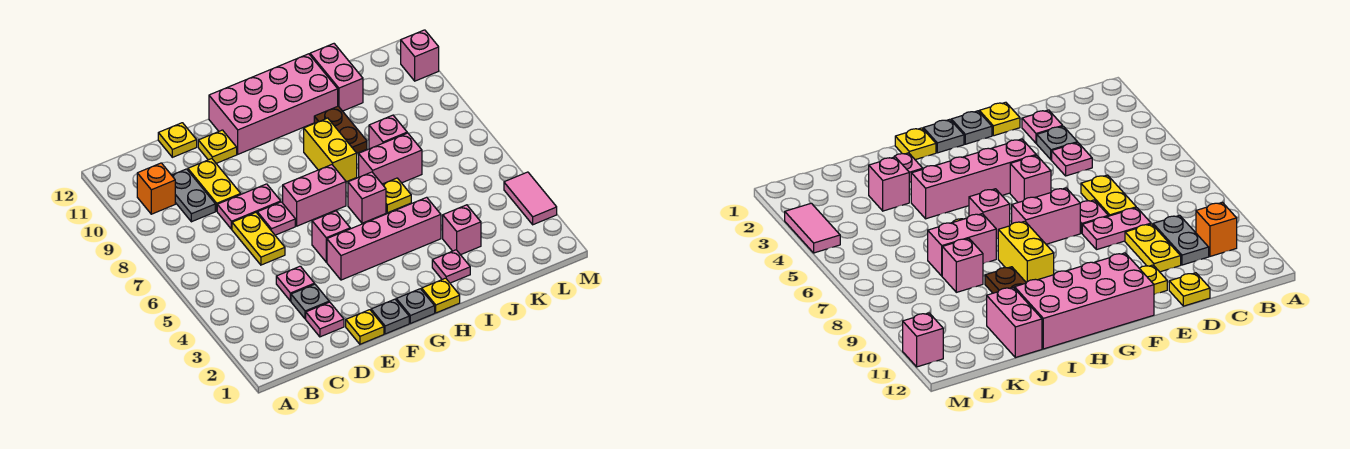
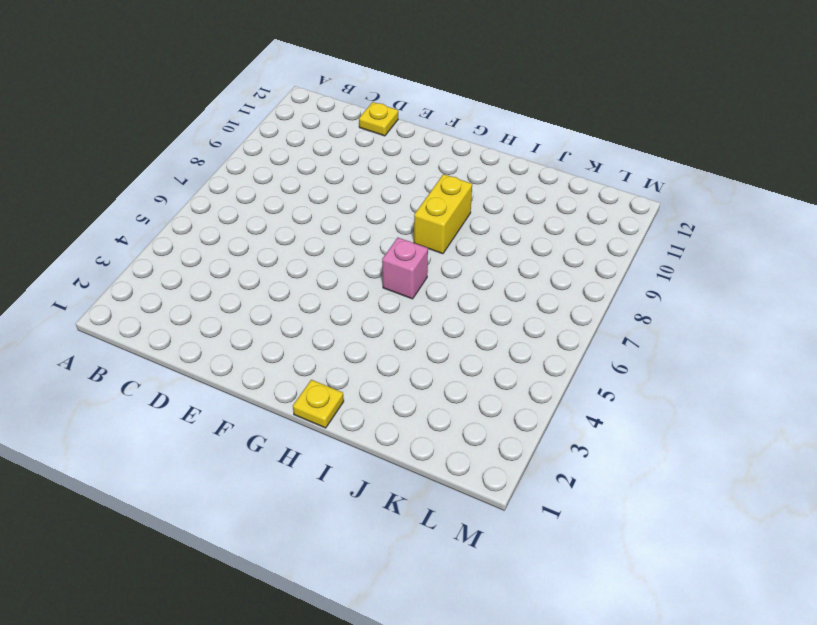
none -> orange 1x1 brick [137,163,175,214]
none -> grey 1x2 plate [172,169,215,222]
none -> pink 1x1 plate [306,302,344,337]
none -> grey 1x1 plate [291,284,329,319]

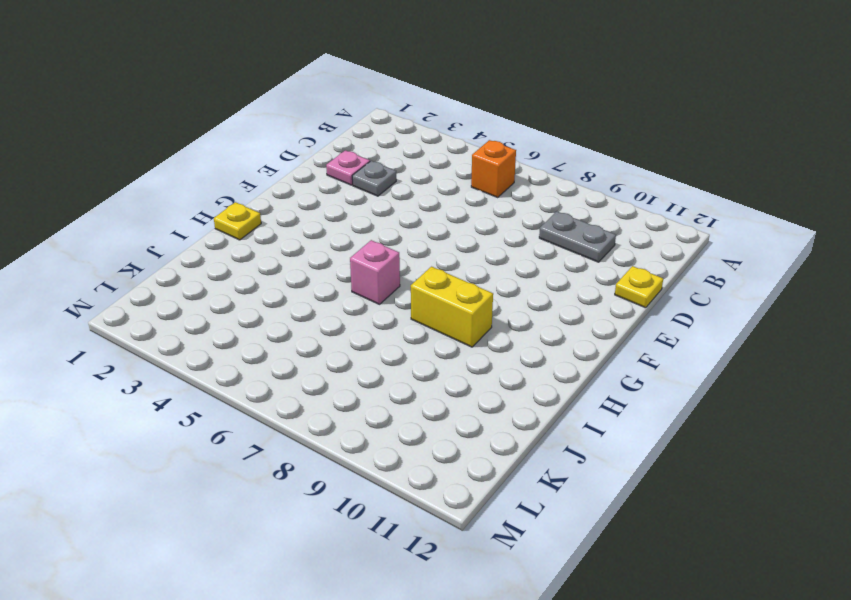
orange 1x1 brick [471,140,516,197] -> orange 1x1 brick moved to [137,163,175,214]
none -> pink 1x1 plate [276,266,314,301]
none -> yellow 1x2 plate [232,213,285,265]
none -> pink 1x2 plate [217,184,281,229]
none -> yellow 1x2 plate [188,159,241,211]

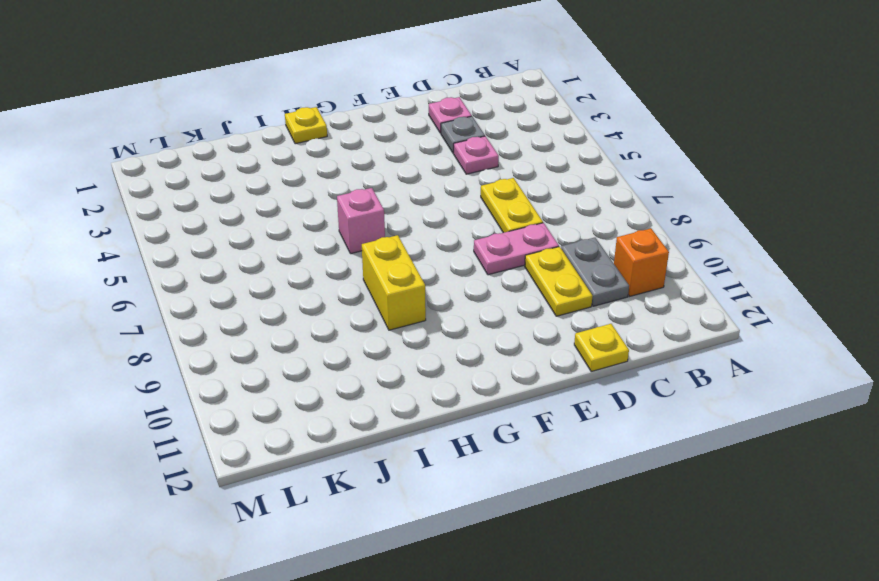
none -> yellow 1x1 plate [346,310,384,344]
none -> pink 1x1 plate [257,202,295,235]
none -> yellow 1x1 plate [198,130,237,163]
none -> grey 1x1 plate [371,299,409,334]

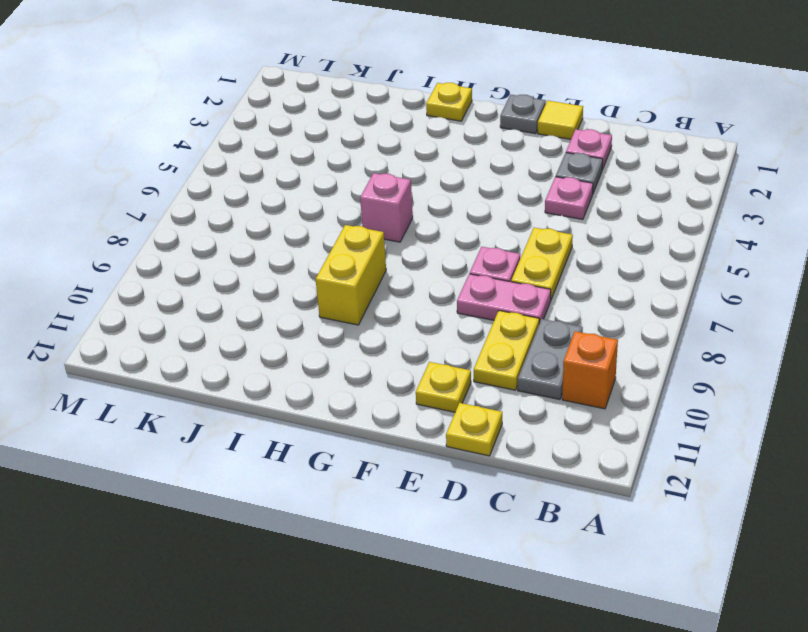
yellow 1x1 tile [538,101,583,139] -> yellow 1x1 plate [346,310,384,344]
none -> pink 1x4 brick [327,197,441,280]
none -> pink 1x1 brick [312,211,350,262]
none -> pink 1x2 brick [283,165,346,226]
none -> pink 2x4 brick [209,54,338,154]

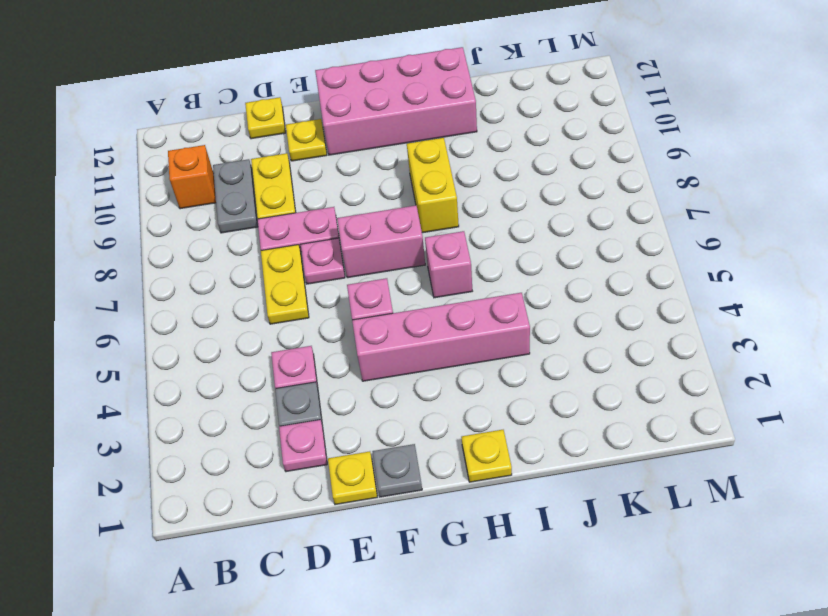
none -> grey 1x1 plate [396,289,435,323]
none -> pink 1x1 plate [432,250,470,283]
none -> yellow 1x1 plate [382,178,411,213]
none -> pink 1x2 brick [359,133,422,184]

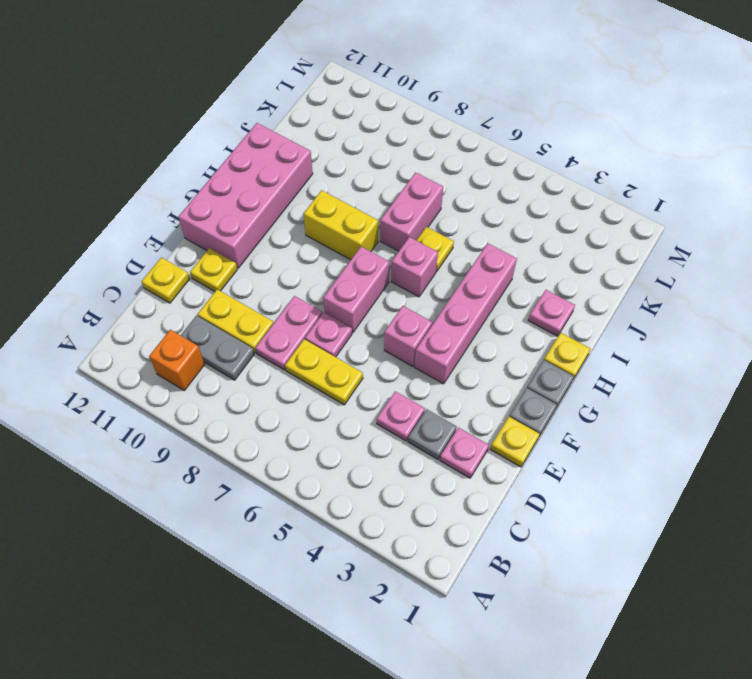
none -> brown 1x2 plate [314,106,367,153]
none -> pink 1x1 brick [443,205,481,255]
none -> pink 1x1 brick [369,115,407,149]
none -> pink 1x2 brick [310,44,363,111]

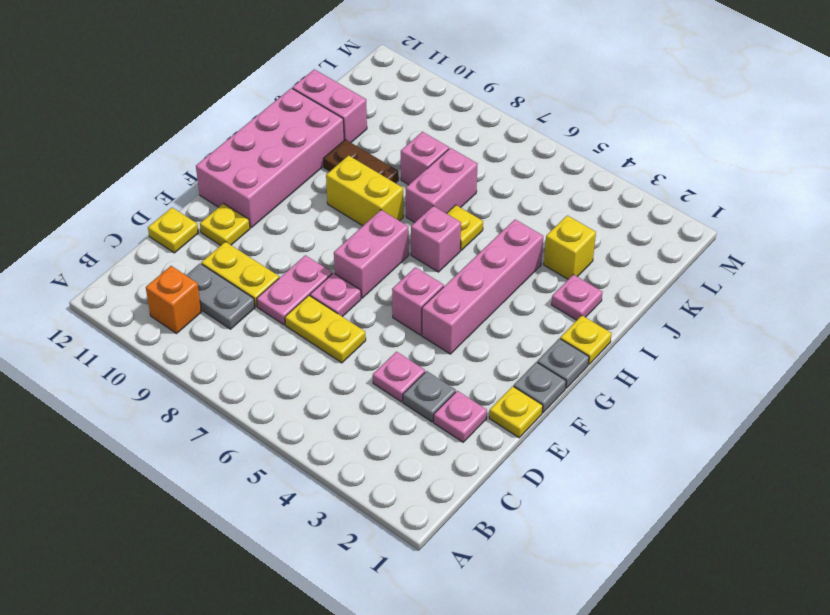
yellow 1x1 brick [544,215,596,279] -> pink 1x1 brick [443,205,481,255]
none -> pink 1x2 tile [504,172,557,225]
none -> pink 1x1 brick [401,30,439,81]

